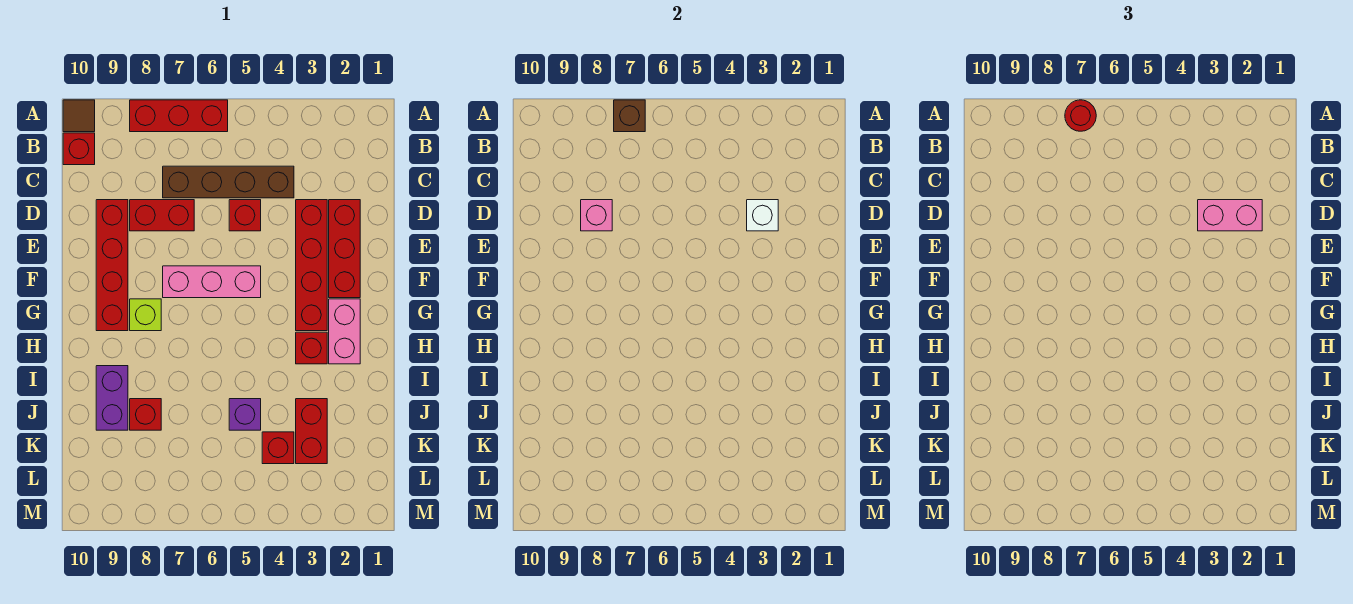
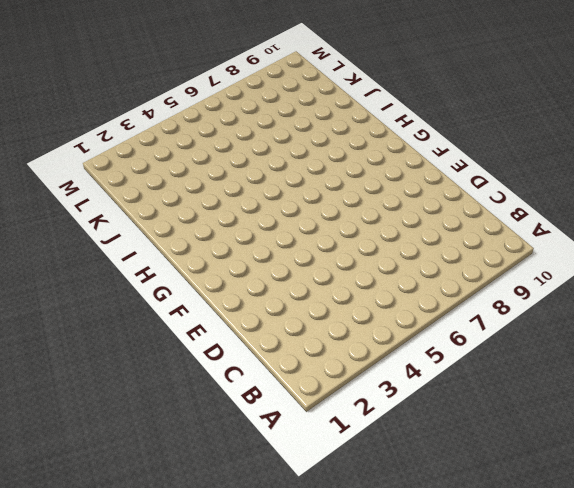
none -> red 1x3 brick [130,100,228,132]
none -> brown 1x1 tile [63,100,95,132]
none -> red 1x1 brick [63,133,95,165]

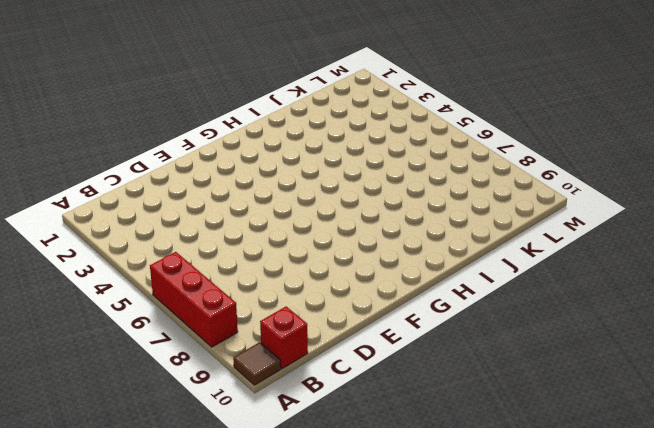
none -> brown 1x4 brick [163,166,294,198]
none -> red 1x3 brick [329,200,360,298]
none -> red 1x4 brick [296,200,327,331]

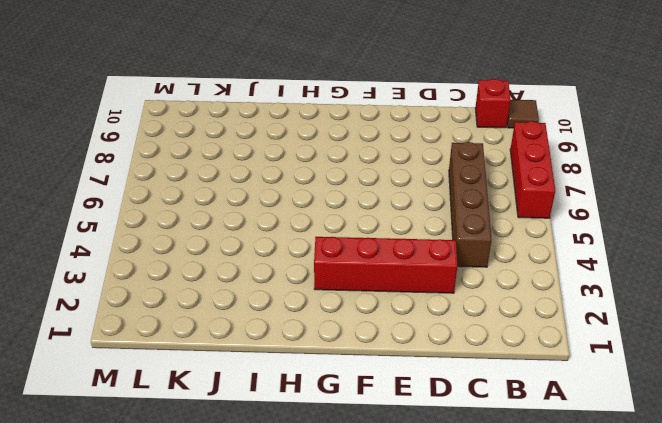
none -> red 1x3 brick [329,200,360,298]
none -> red 1x1 brick [229,200,261,231]
none -> red 1x2 brick [130,200,194,231]

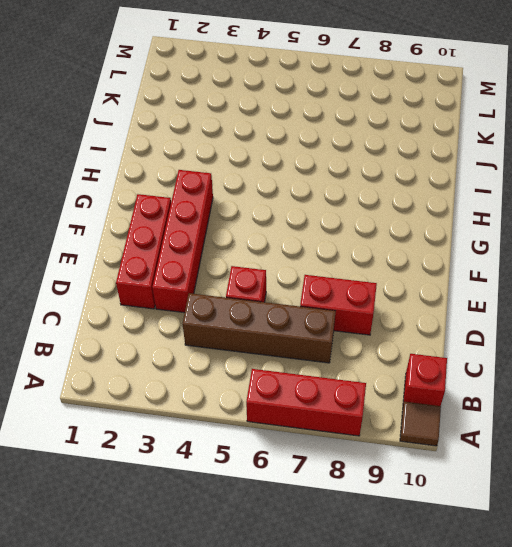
none -> red 1x4 brick [96,200,128,331]
none -> pink 1x3 brick [163,266,261,298]
none -> pink 1x2 brick [329,299,360,364]

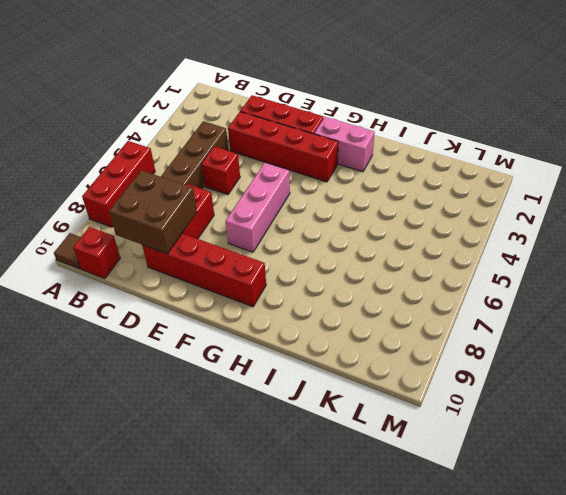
brown 2x2 brick [109,170,197,254] -> pink 1x1 brick [581,200,612,231]
none -> lime 1x1 brick [130,299,161,331]
none -> red 1x1 brick [296,332,327,364]
none -> purple 1x2 brick [96,366,128,430]

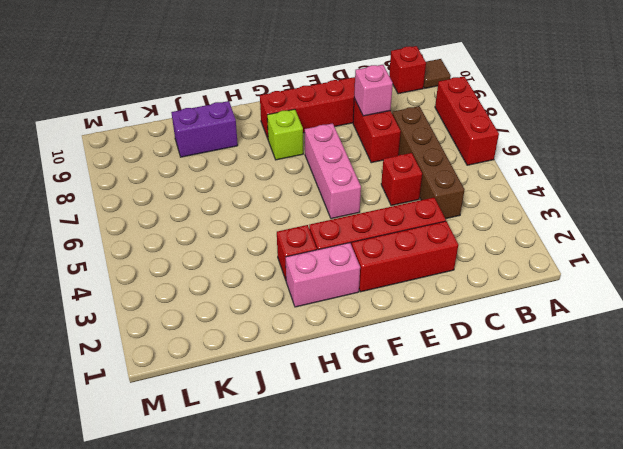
none -> red 1x2 brick [296,399,327,464]
none -> purple 1x1 brick [229,399,261,430]
none -> red 1x1 brick [130,399,161,430]

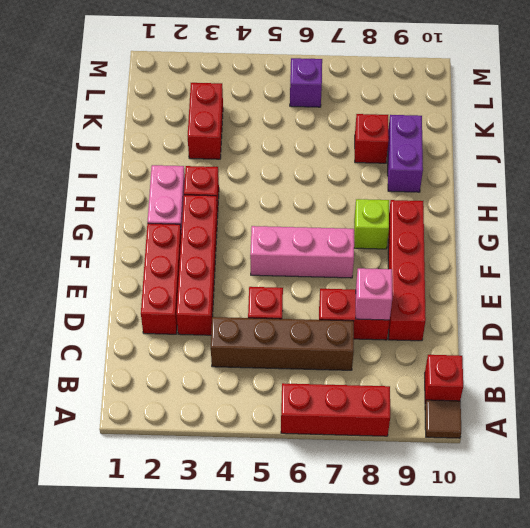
purple 1x1 brick [290,58,322,107] -> purple 1x1 brick moved to [229,399,261,430]
none -> red 1x1 brick [262,432,294,464]
none -> brown 1x1 brick [614,100,645,132]
none -> white 1x1 brick [747,200,778,231]

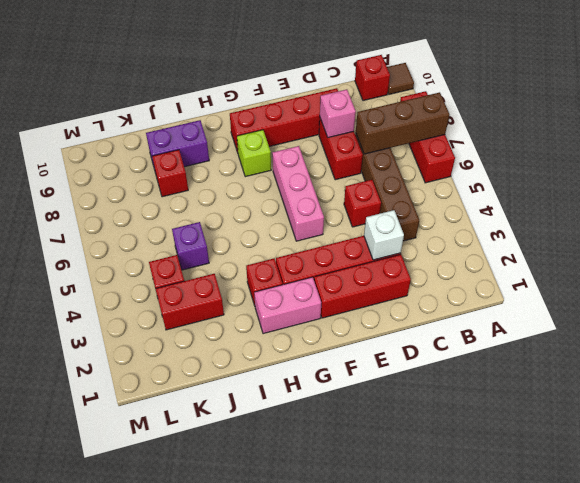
brown 1x3 brick [356,92,449,154] -> brown 1x1 brick [614,100,645,132]
none -> red 1x1 round brick [1065,100,1096,131]
none -> pink 1x2 brick [1198,200,1262,231]

